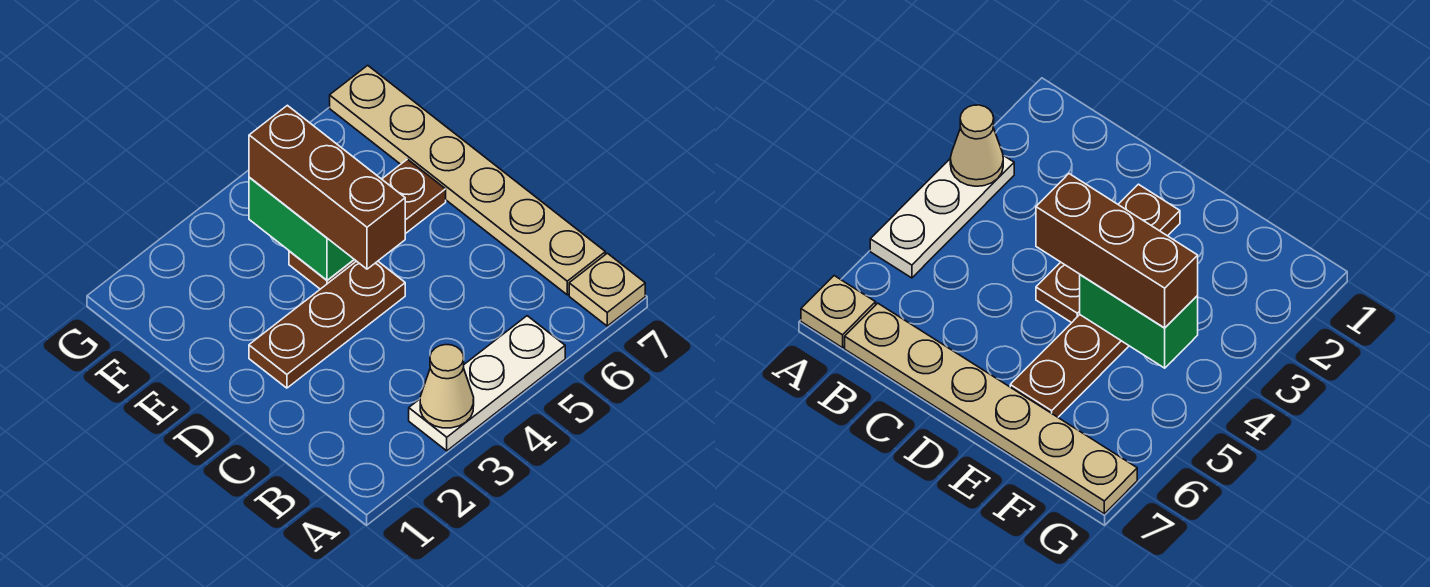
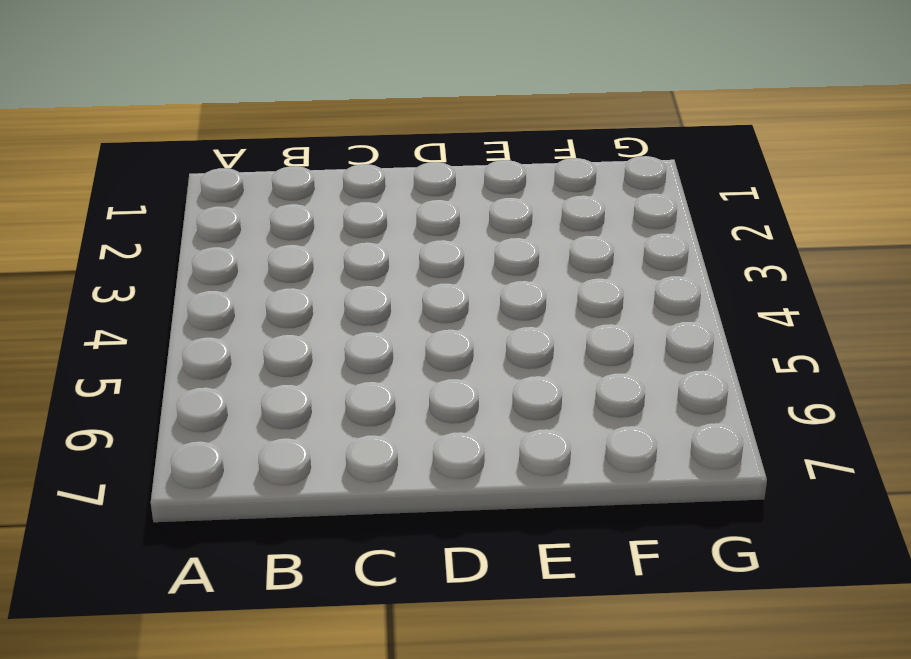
none -> white 1x3 plate [409,316,565,451]
none -> tan 1x1 plate [569,253,645,326]

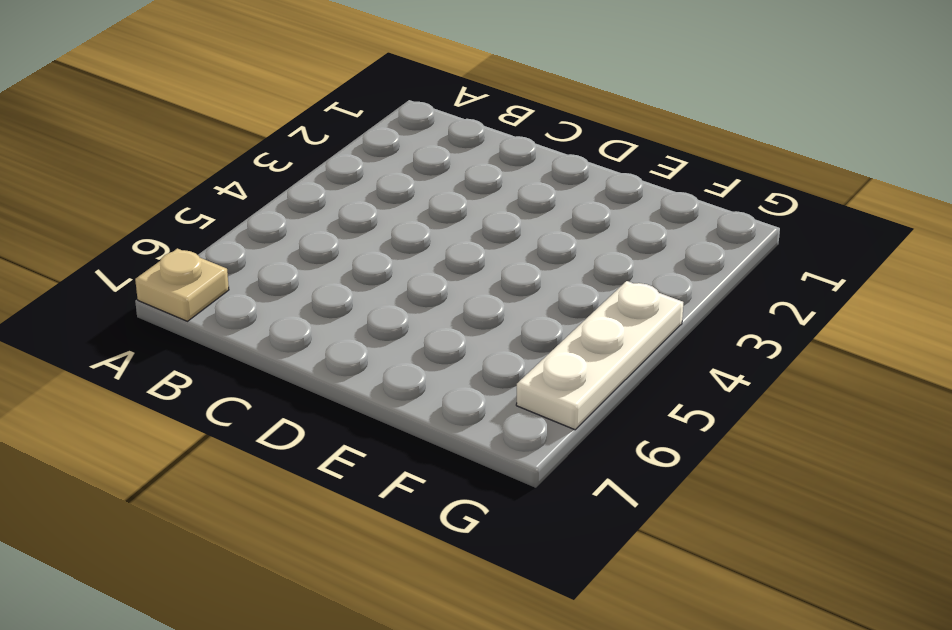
white 1x3 plate [516,281,683,430] -> white 1x3 plate moved to [409,316,565,451]
none -> tan 1x6 plate [330,65,605,295]
none -> brown 1x3 plate [249,261,405,388]

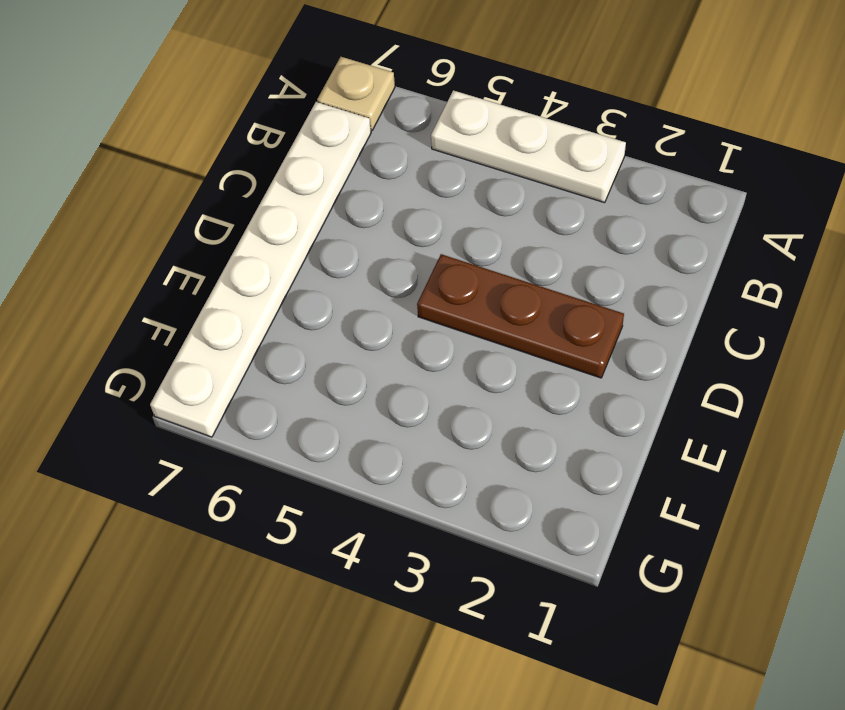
white 1x6 plate [150,102,371,437] -> tan 1x6 plate [330,65,605,295]
none -> brown 1x3 plate [289,159,446,289]
none -> tan 1x1 cone [420,345,474,428]

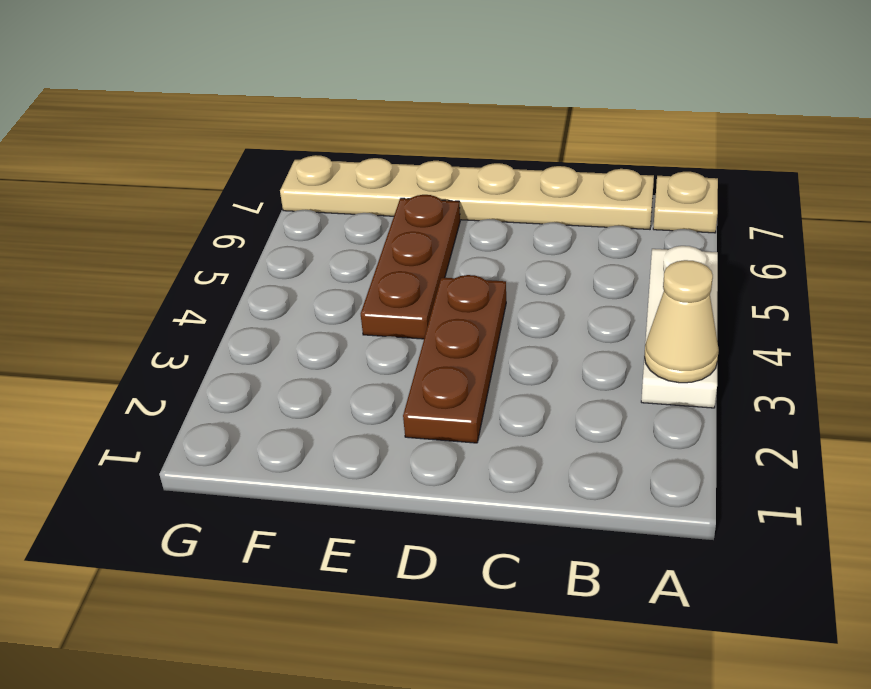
none -> green 1x2 brick [249,178,354,280]
none -> brown 1x3 brick [249,105,405,269]

